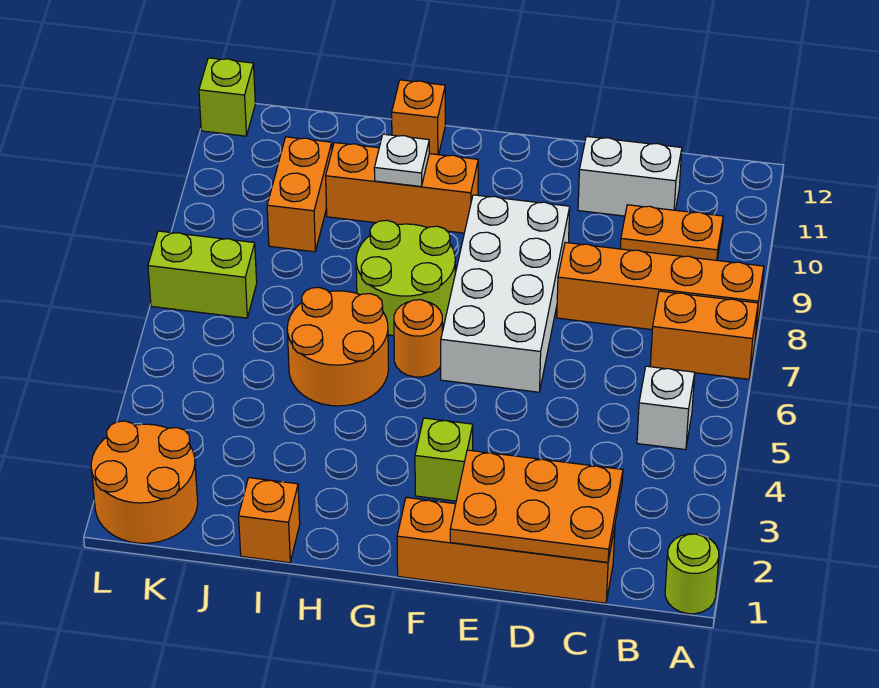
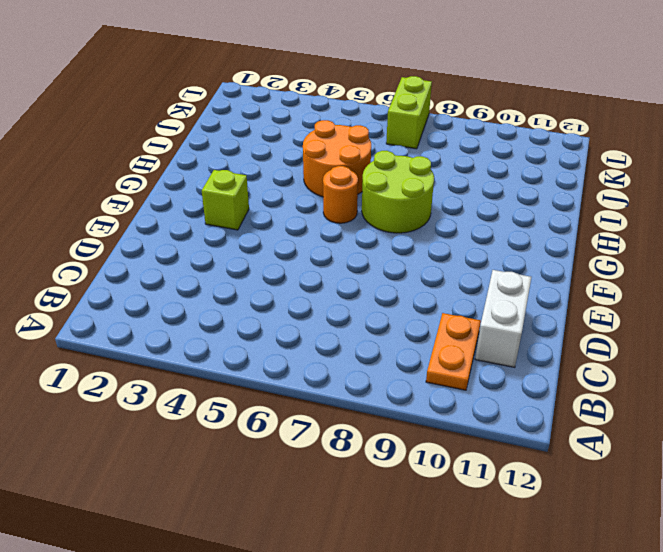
none -> lime 1x1 round brick [665,534,719,614]
none -> orange 1x2 brick [650,291,758,379]
none -> orange 1x4 brick [557,242,764,339]

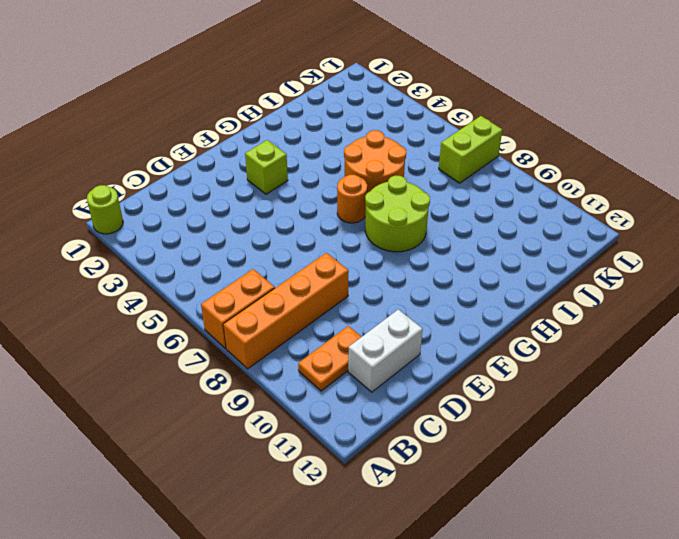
none -> white 1x1 brick [637,366,695,450]
none -> orange 1x4 brick [397,497,615,603]
none -> white 2x4 brick [441,195,570,392]

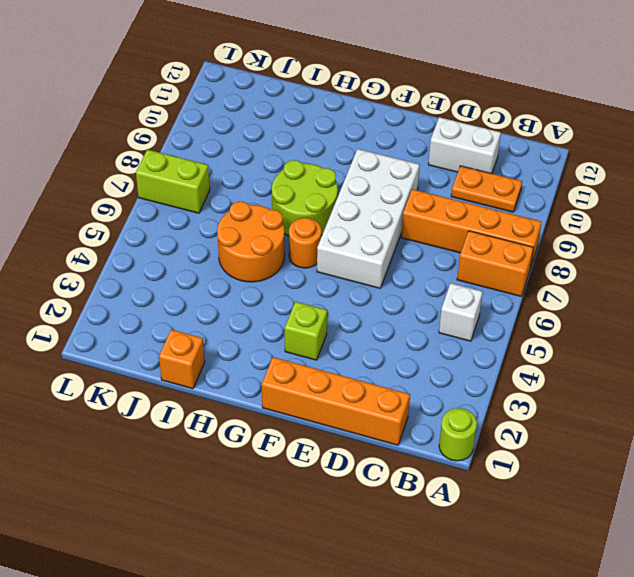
none -> orange 1x3 brick [326,143,478,233]
none -> orange 1x1 brick [392,80,445,155]
none -> orange 1x2 brick [267,137,332,252]

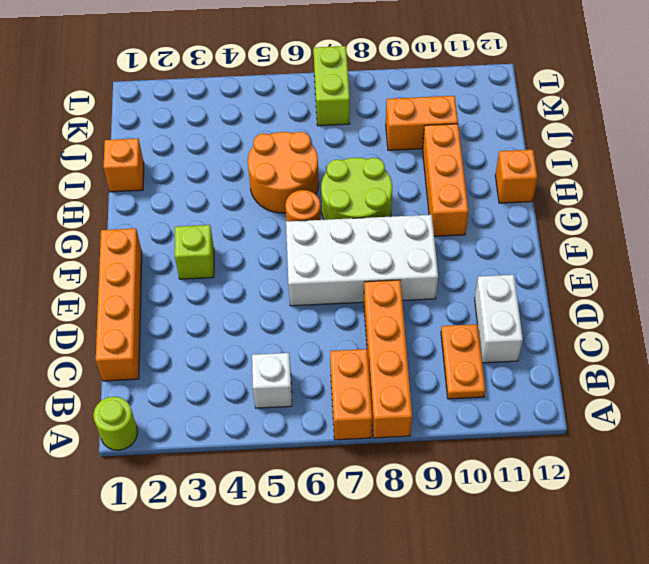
none -> orange 2x2 round brick [91,421,198,543]
none -> lime 1x1 brick [199,58,255,136]
none -> orange 2x3 plate [450,450,623,562]

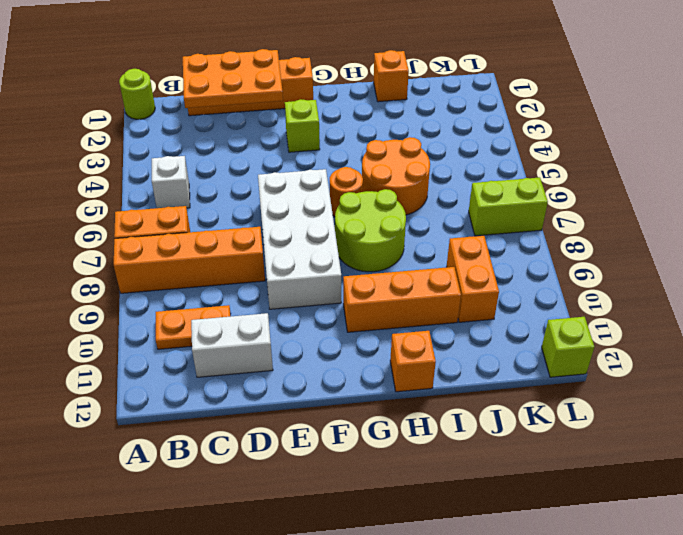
none -> orange 2x2 round brick [91,421,198,543]
none -> white 1x1 plate [374,134,429,186]

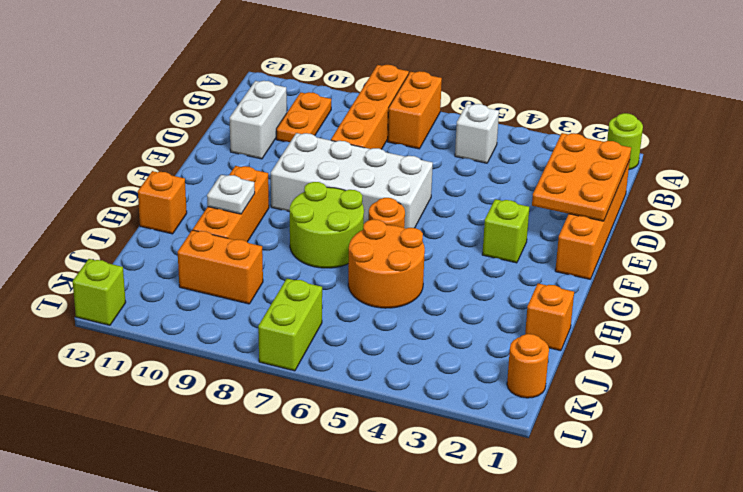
orange 1x1 round brick [507,334,549,398] -> orange 2x2 round brick [91,421,198,543]

